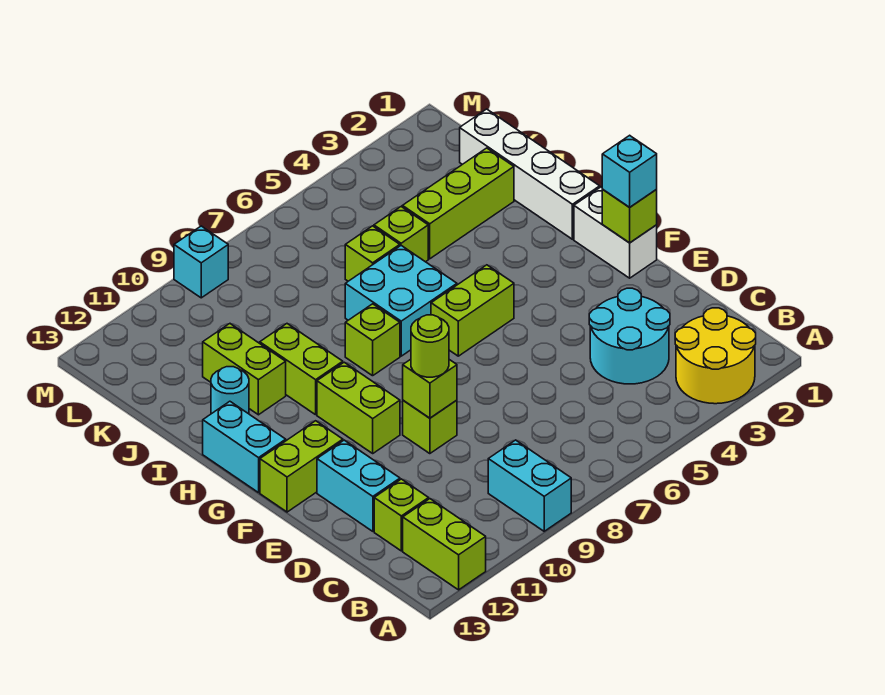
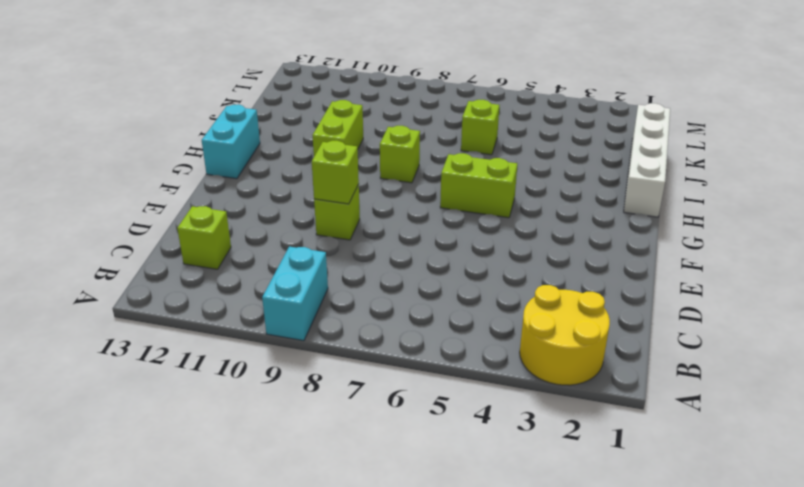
none -> lime 1x2 brick [403,499,486,590]
none -> cyan 2x2 round brick [589,288,670,384]
none -> cyan 1x2 brick [317,440,400,531]

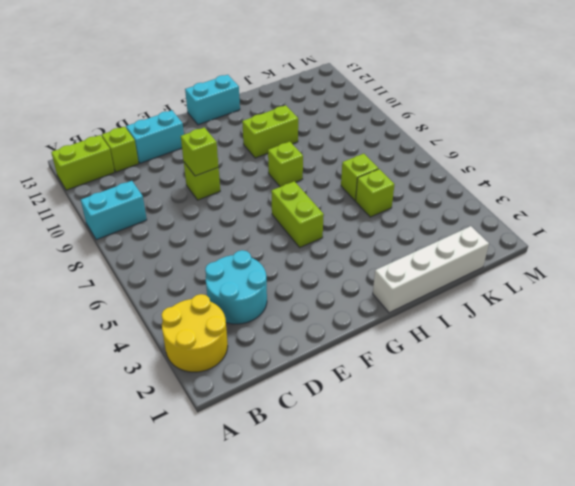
none -> white 1x2 brick [574,187,657,278]
none -> lime 1x2 brick [317,362,400,453]
none -> lime 1x2 brick [260,421,343,512]

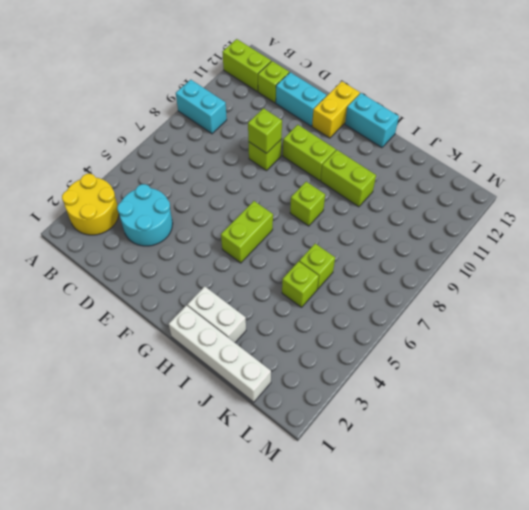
yellow 1x2 brick [312,81,360,138] -> lime 1x2 brick [260,421,343,512]
white 1x2 brick [187,286,246,342] -> white 1x2 brick moved to [574,187,657,278]
none -> cyan 2x2 brick [345,246,457,356]
none -> lime 1x2 brick [203,324,286,415]
none -> cyan 1x1 round brick [211,367,249,414]

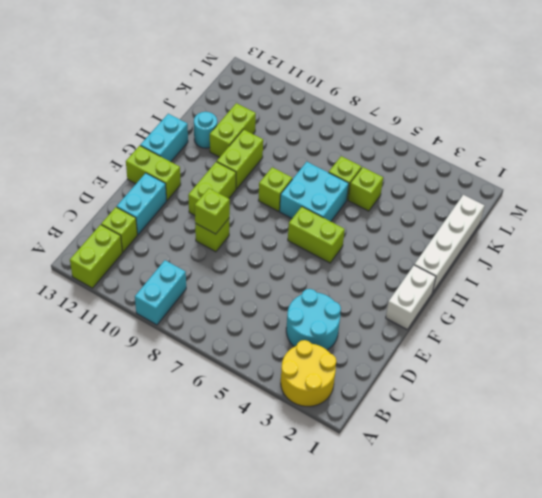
none -> lime 1x3 brick [402,148,514,259]
none -> cyan 1x1 brick [174,226,228,298]
none -> lime 1x1 brick [602,190,657,243]

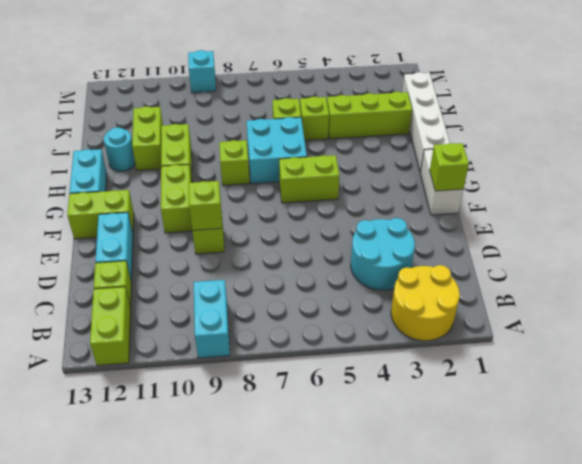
none -> lime 1x1 round brick [411,315,449,377]
none -> cyan 1x1 brick [602,135,657,207]

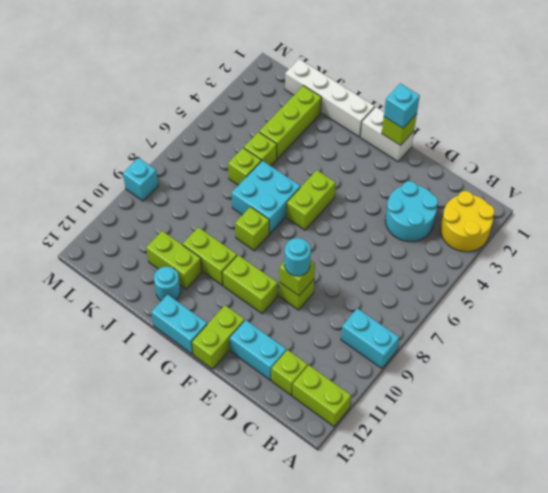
cyan 1x1 round brick [285,238,311,276] -> lime 1x1 round brick [411,315,449,377]

